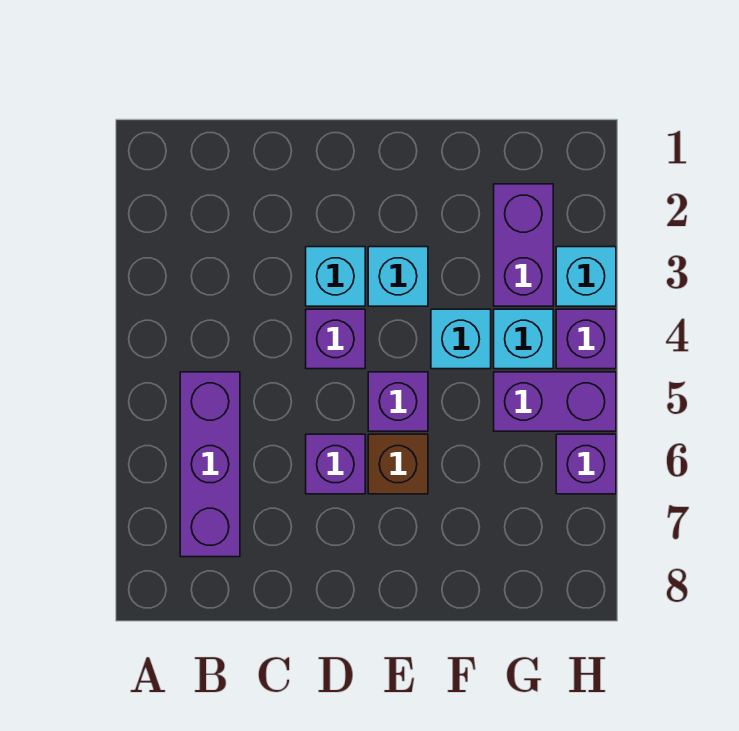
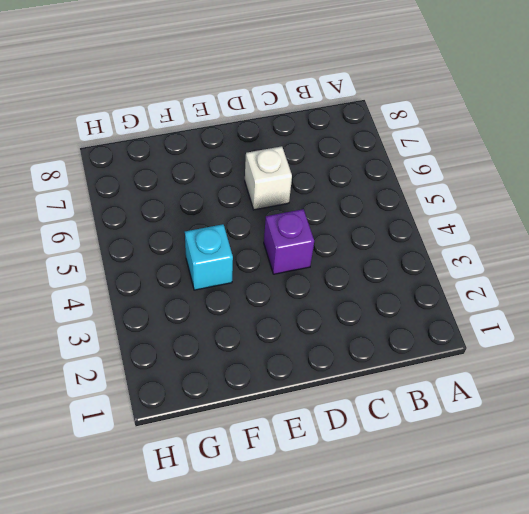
white 1x1 brick [245,146,292,210] -> purple 1x1 brick [306,434,365,494]
none -> purple 1x3 brick [180,372,240,557]
none -> cyan 1x1 brick [306,247,365,306]
none -> cyan 1x1 brick [368,247,428,306]

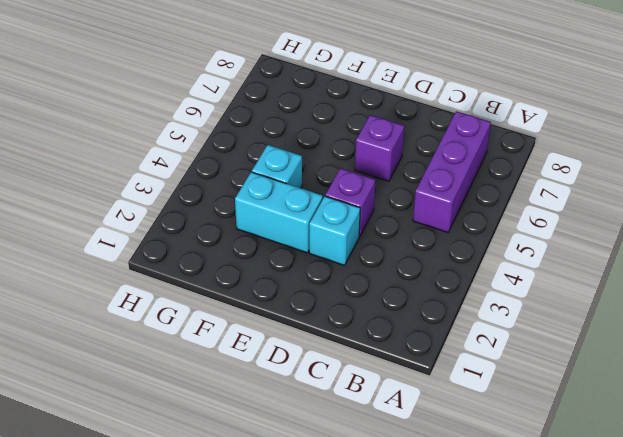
cyan 1x2 brick [235,172,323,253] -> cyan 1x1 brick [368,247,428,306]
none -> purple 1x1 brick [368,372,428,431]
none -> brown 1x1 brick [368,434,428,494]
none -> purple 1x2 brick [494,184,553,306]

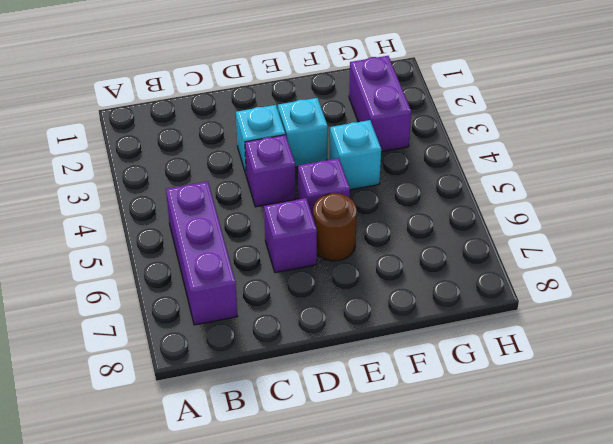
brown 1x1 round brick [313,193,357,261] -> brown 1x1 brick [368,434,428,494]
none -> cyan 1x1 brick [494,309,553,369]
none -> purple 1x2 brick [494,372,616,431]
none -> cyan 1x1 brick [556,247,616,306]

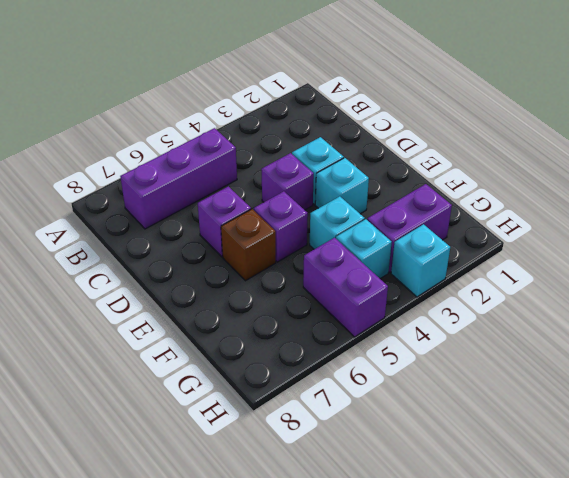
none -> purple 1x1 brick [556,309,616,369]
none -> purple 1x1 brick [556,434,616,494]

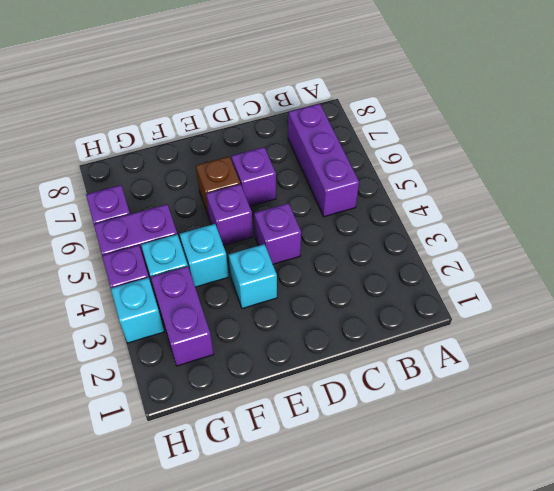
none -> cyan 1x1 brick [306,247,365,306]

